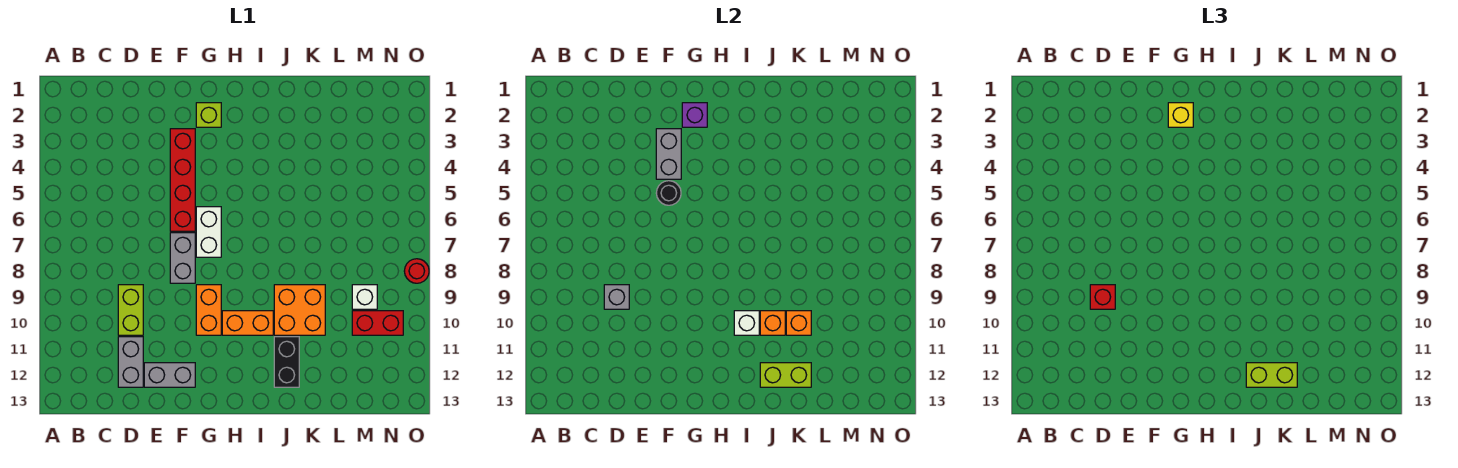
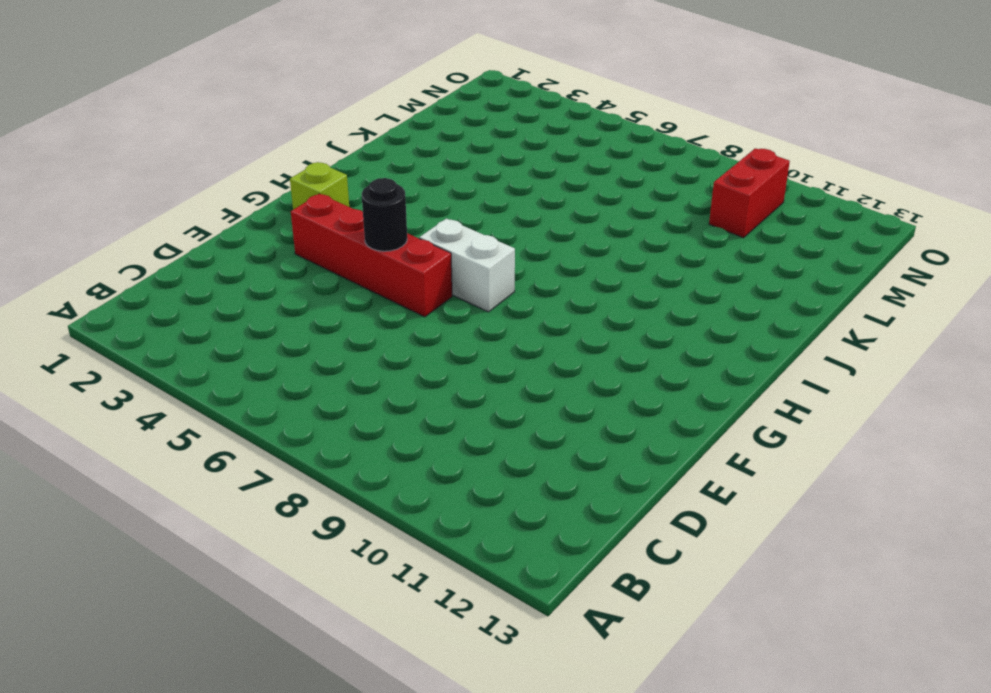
none -> lime 1x2 brick [118,285,143,335]
none -> grey 1x2 brick [118,337,143,387]
none -> grey 1x2 brick [144,363,195,387]

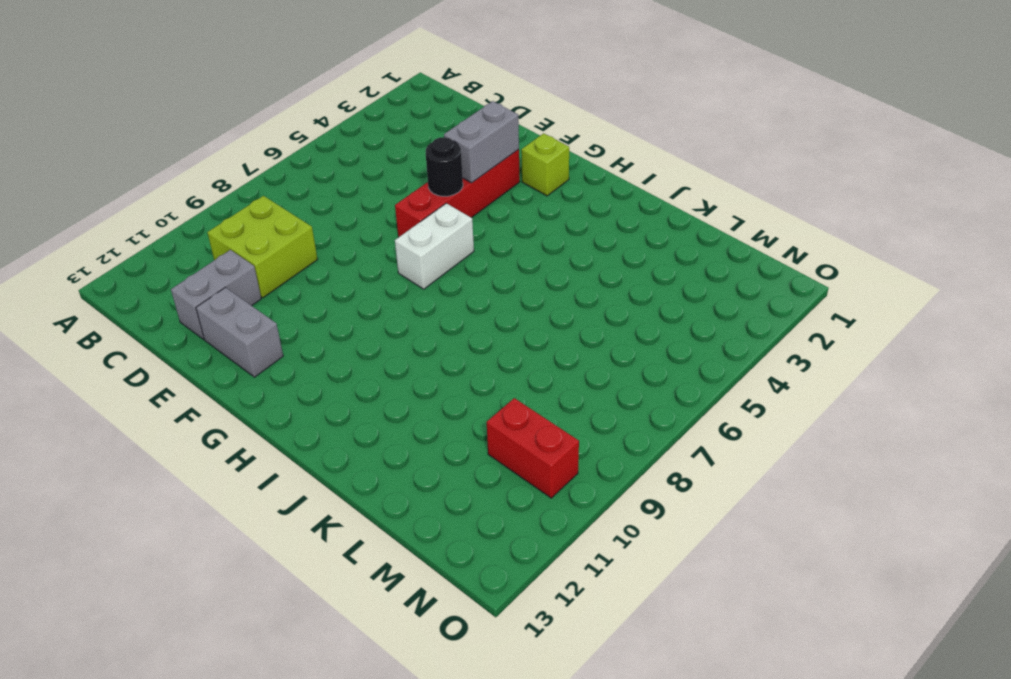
lime 2x2 brick [207,196,317,298] -> lime 1x2 brick [118,285,143,335]
none -> grey 1x2 brick [170,233,195,283]
none -> orange 1x2 brick [196,285,221,335]
none -> orange 1x2 brick [222,311,273,335]

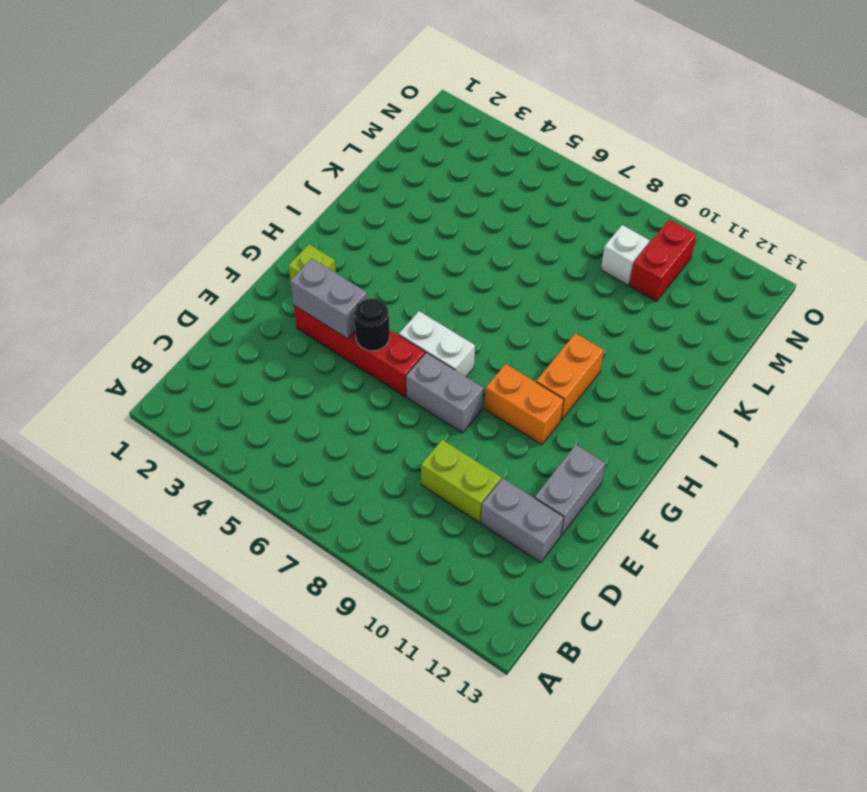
none -> orange 2x2 brick [274,285,325,335]
none -> black 1x2 brick [274,337,299,387]
none -> red 1x1 round brick [404,259,429,283]

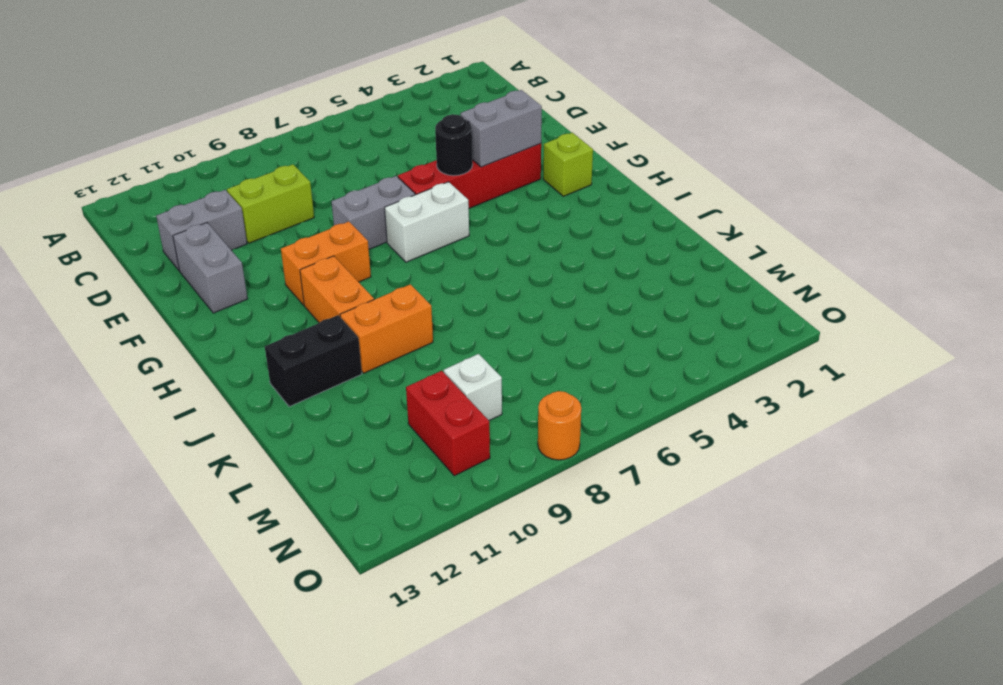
orange 1x2 brick [340,284,433,373] -> orange 2x2 brick [274,285,325,335]
orange 1x1 round brick [538,391,581,460] -> red 1x1 round brick [404,259,429,283]
none -> grey 1x1 brick [604,285,629,309]
none -> purple 1x1 brick [682,103,707,127]
none -> white 1x1 brick [734,311,759,335]

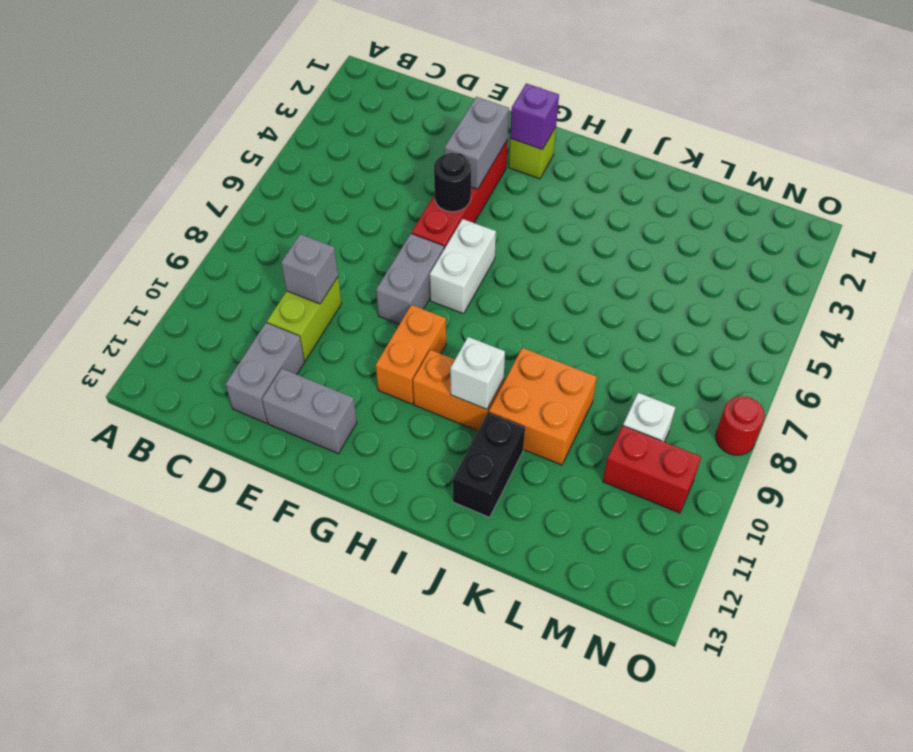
none -> orange 1x1 brick [760,311,785,335]
none -> lime 1x2 brick [760,363,811,387]
none -> orange 1x1 brick [786,311,811,335]

